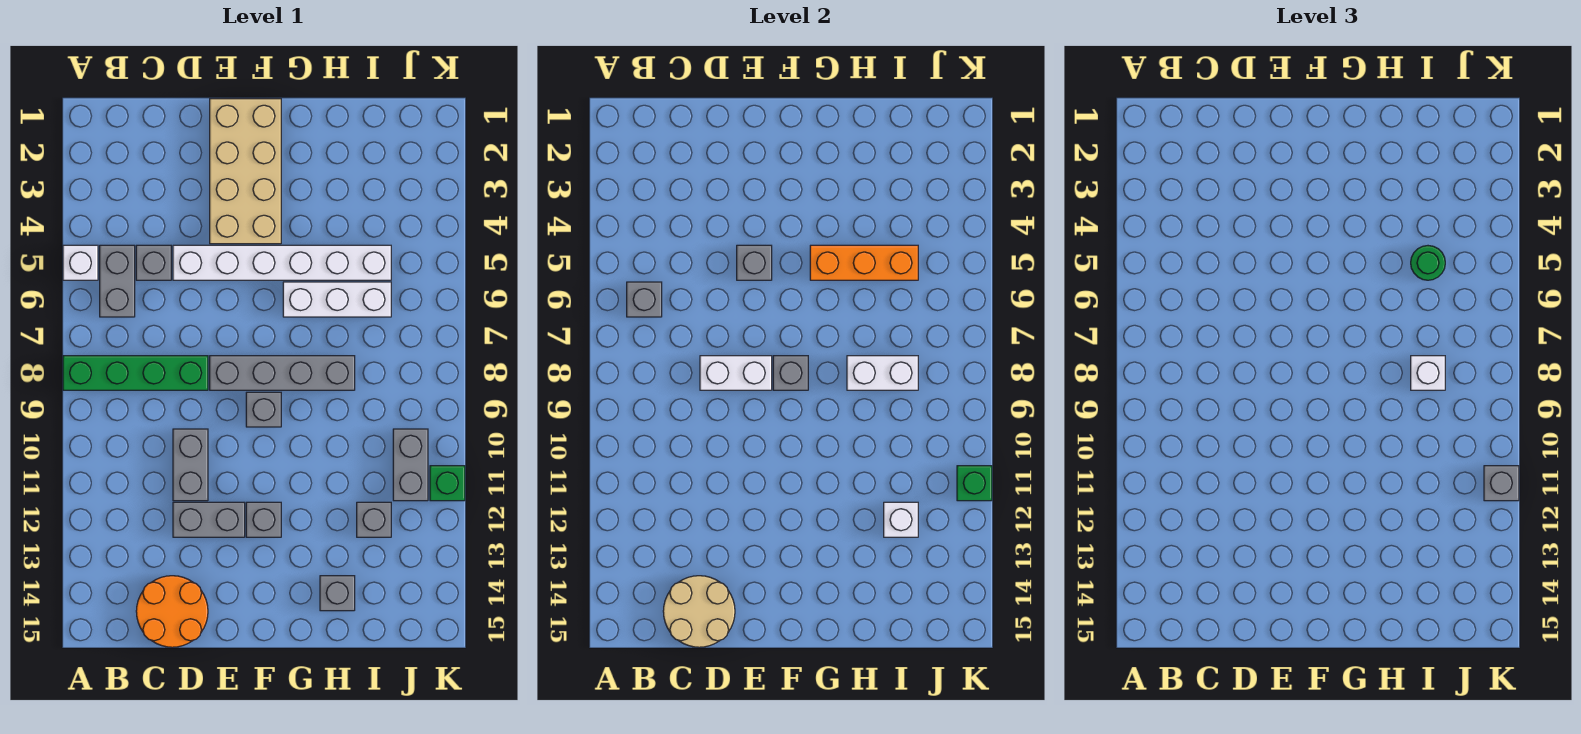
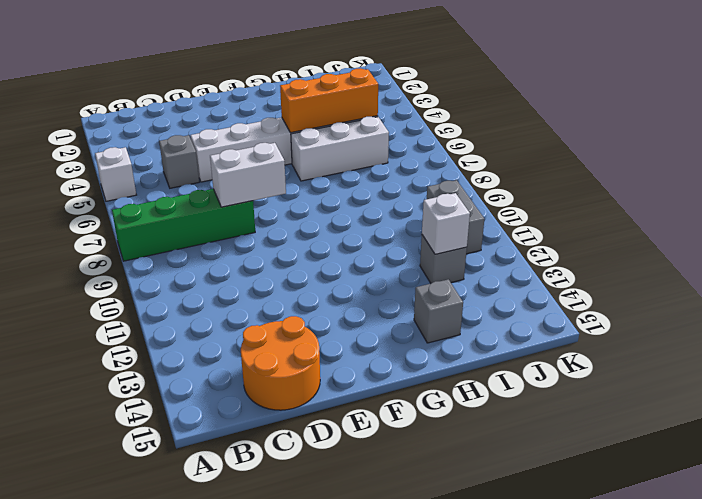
none -> grey 1x2 brick [100,245,135,317]
none -> grey 1x2 brick [173,429,208,501]
none -> grey 1x2 brick [173,502,245,537]

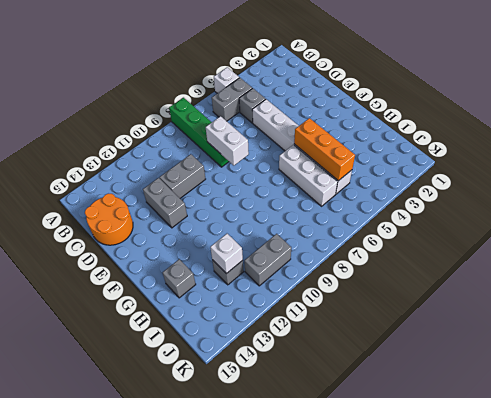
none -> tan 2x4 brick [210,99,281,244]
none -> grey 1x4 brick [210,356,355,390]
none -> grey 1x1 brick [246,392,281,427]

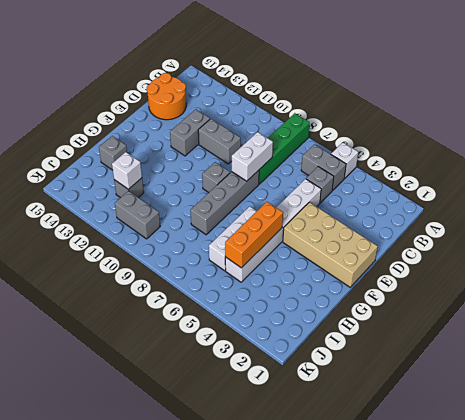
none -> grey 1x1 brick [246,502,281,537]
none -> green 1x1 brick [430,466,465,501]
none -> grey 1x1 brick [627,282,662,317]

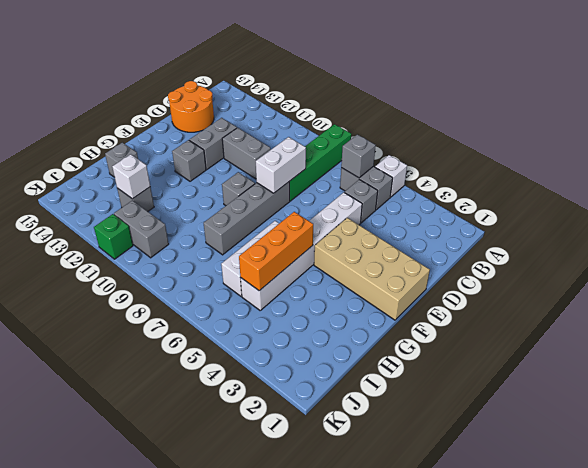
none -> tan 2x2 round brick [663,576,735,647]
none -> grey 1x1 brick [737,245,772,280]
none -> grey 1x1 brick [773,356,808,390]

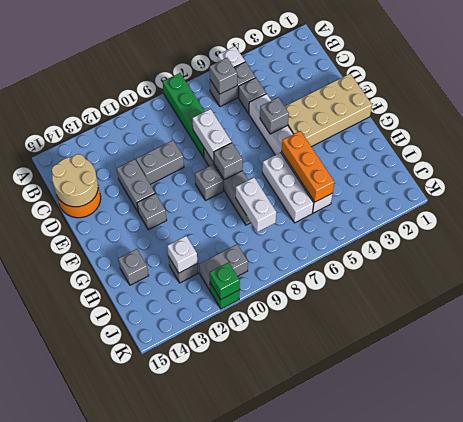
none -> green 1x1 round brick [1411,246,1445,280]
none -> white 1x1 brick [1411,356,1445,390]
none -> grey 1x1 brick [1484,466,1519,501]

